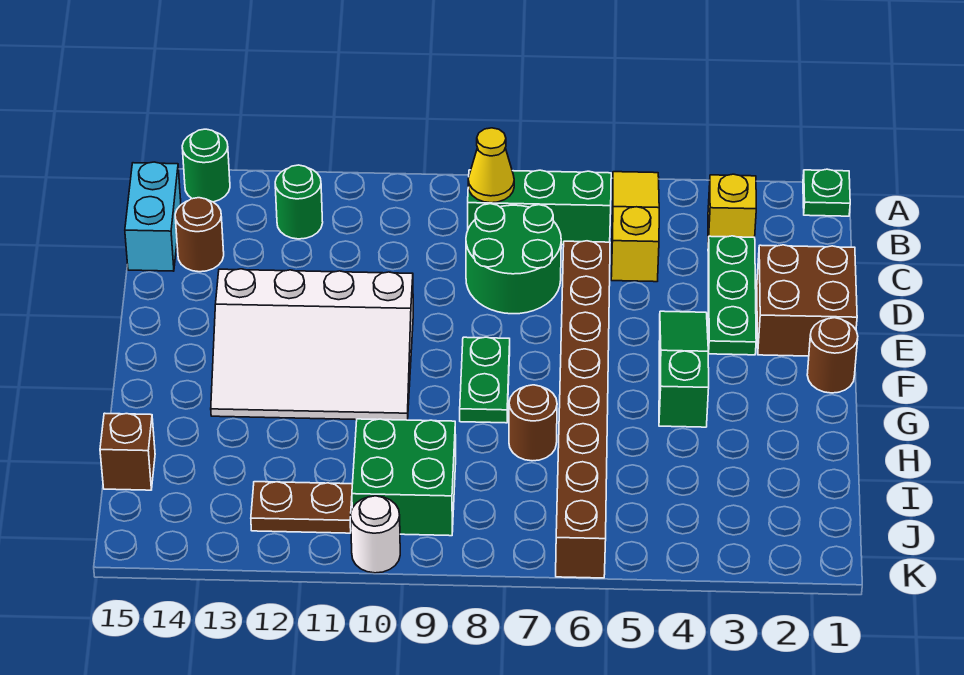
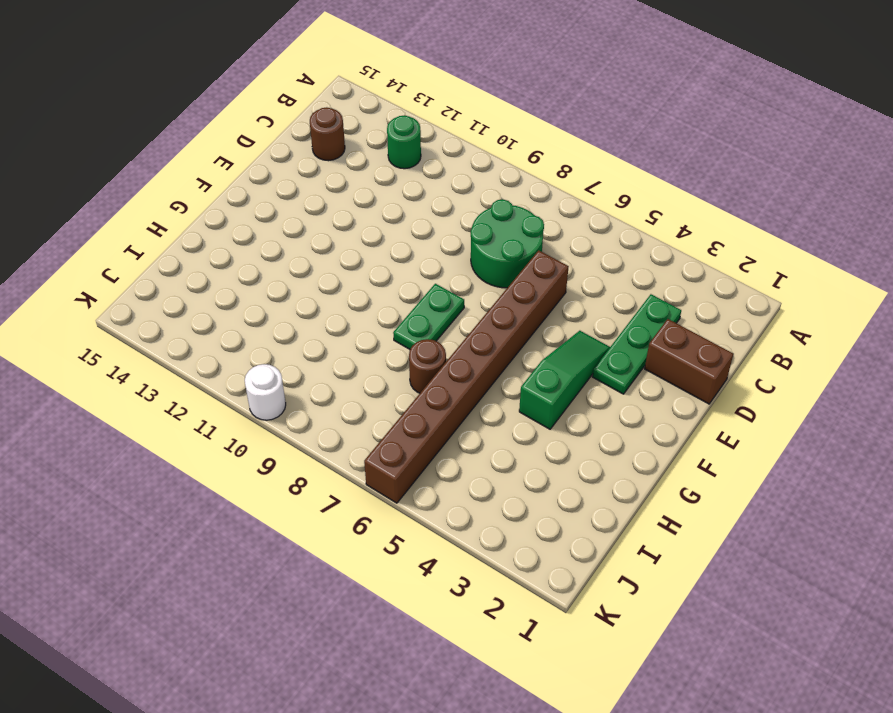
brown 1x2 brick [645,319,733,404] -> brown 2x2 brick [757,245,857,356]
none -> green 1x1 plate [803,169,850,216]
none -> yellow 1x3 slope [611,172,659,282]
none -> green 1x1 round brick [182,129,230,202]

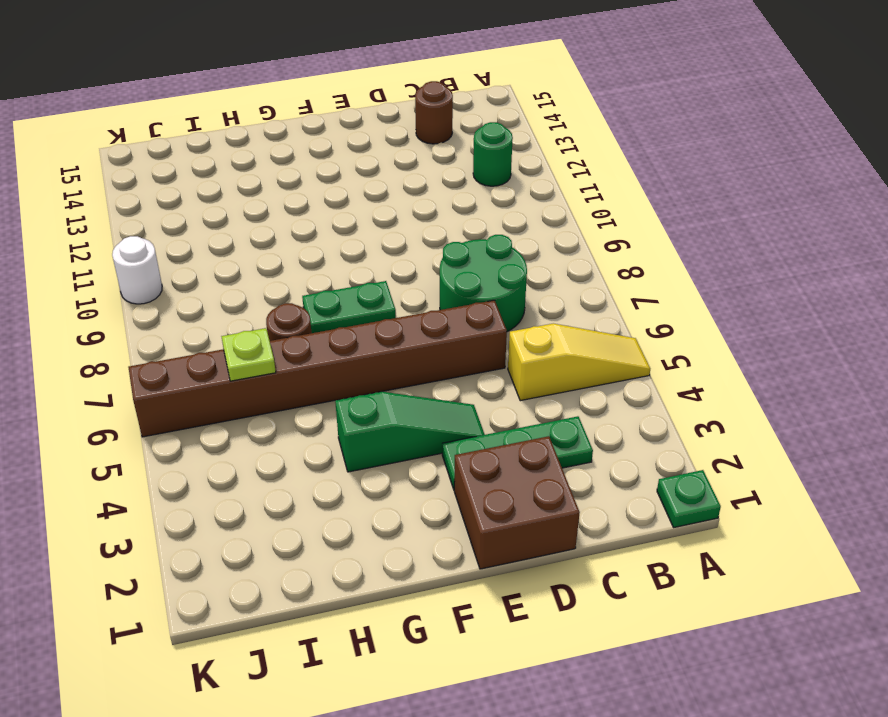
lime 1x1 plate [221,328,276,381] -> none
none -> green 1x1 round brick [182,129,230,202]
none -> yellow 1x1 brick [708,174,756,242]
none -> green 1x3 brick [468,170,611,245]

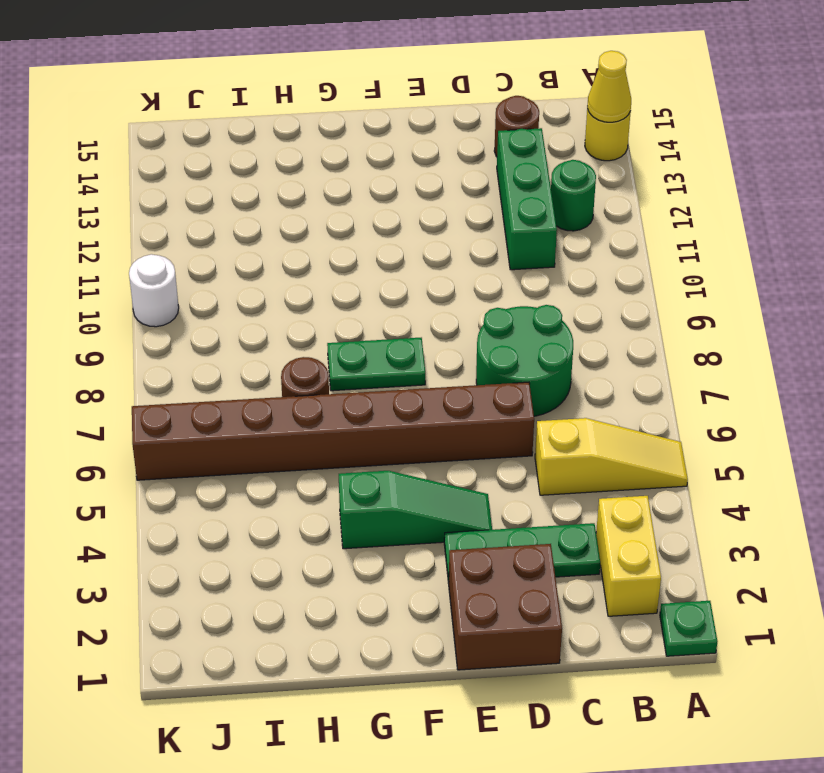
yellow 1x1 round brick [585,109,631,161] -> green 1x1 round brick [182,129,230,202]
yellow 1x1 cone [587,51,631,122] -> yellow 1x1 cone moved to [468,128,514,203]
yellow 1x2 brick [596,496,661,616] -> yellow 1x1 brick [708,174,756,242]
green 1x3 brick [497,128,557,270] -> green 1x3 brick moved to [468,170,611,245]
none -> cyan 1x2 brick [125,162,181,271]
none -> white 3x4 slope [211,269,413,420]
none -> brown 1x1 round brick [807,318,858,393]

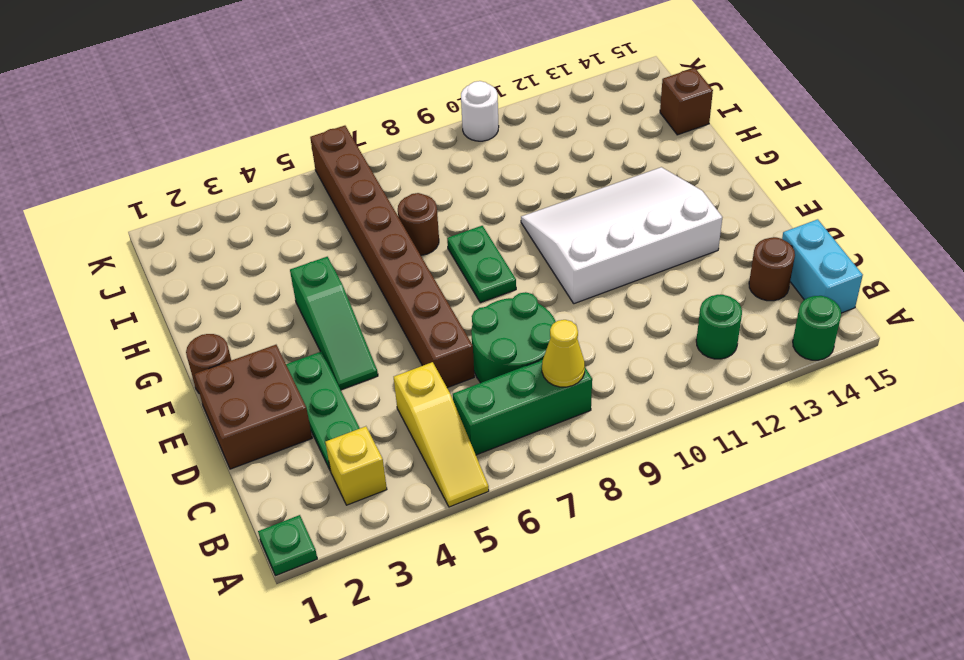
none -> green 2x2 brick [352,419,456,536]
none -> brown 1x2 plate [251,482,352,533]

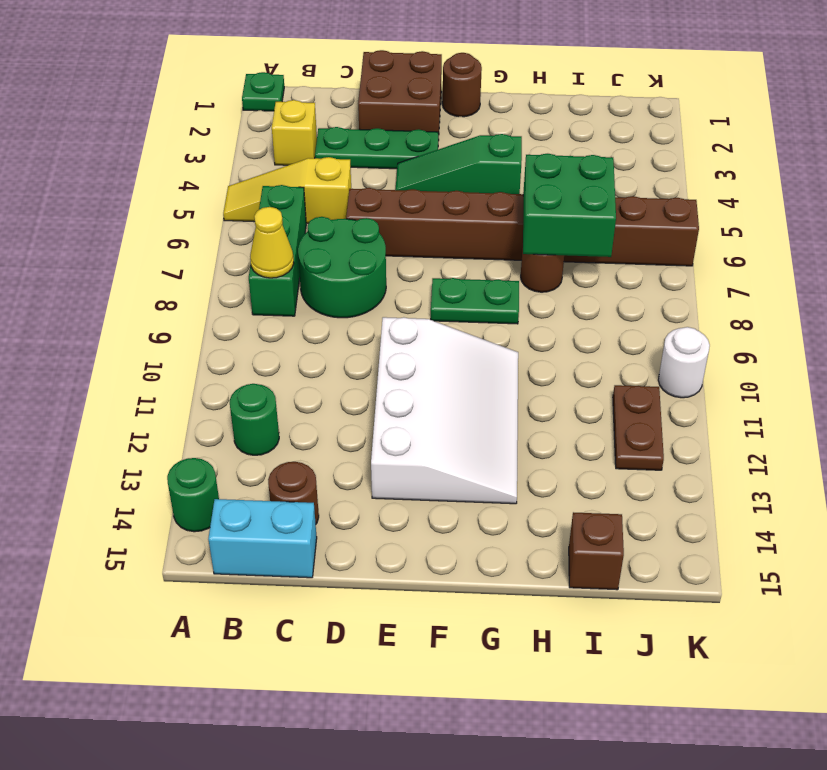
green 2x2 brick [523,154,616,257] -> green 2x2 brick moved to [352,419,456,536]

